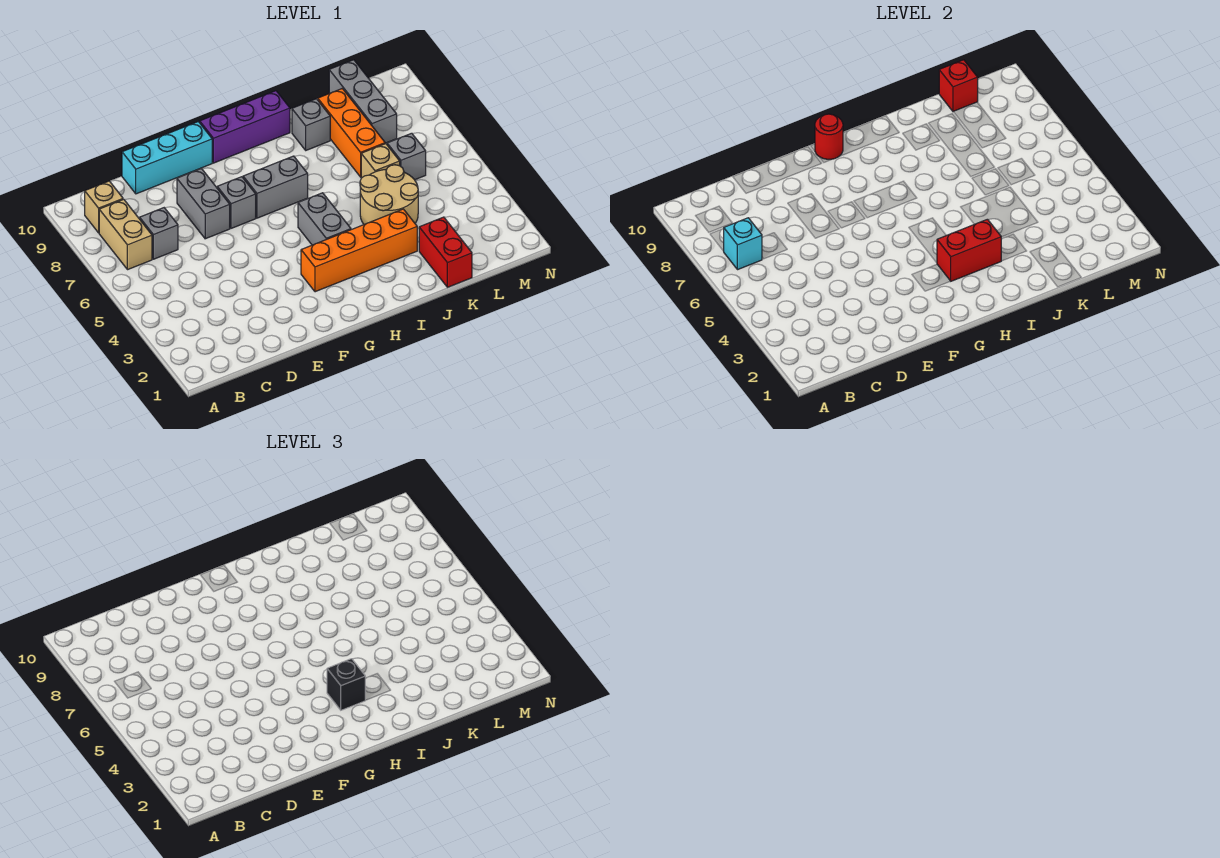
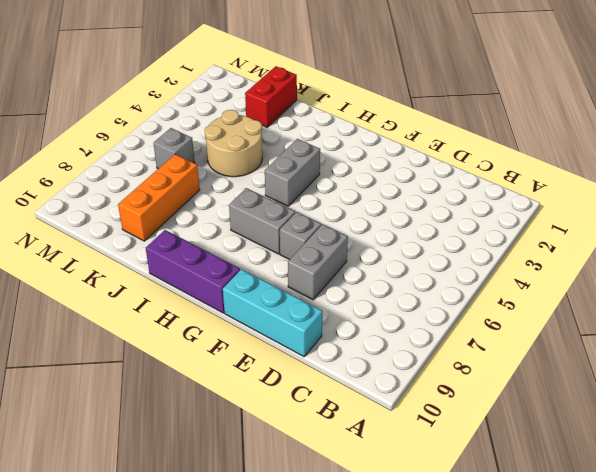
none -> tan 1x2 brick [99,199,152,270]
none -> tan 1x1 brick [85,181,123,233]
none -> grey 1x1 brick [140,208,178,259]

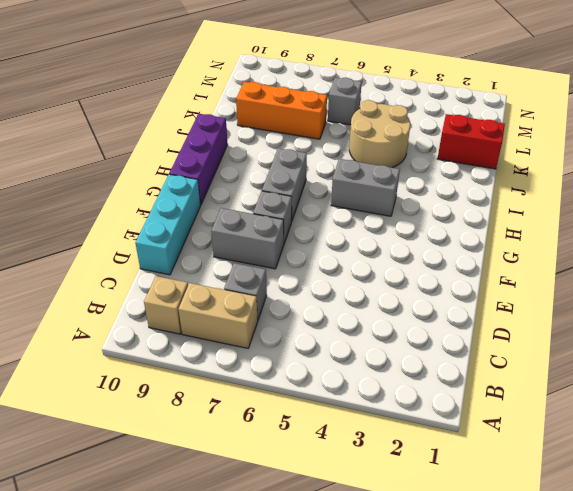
none -> orange 1x4 brick [301,209,417,292]
none -> grey 1x1 brick [292,99,330,150]
none -> tan 1x1 brick [361,144,400,178]

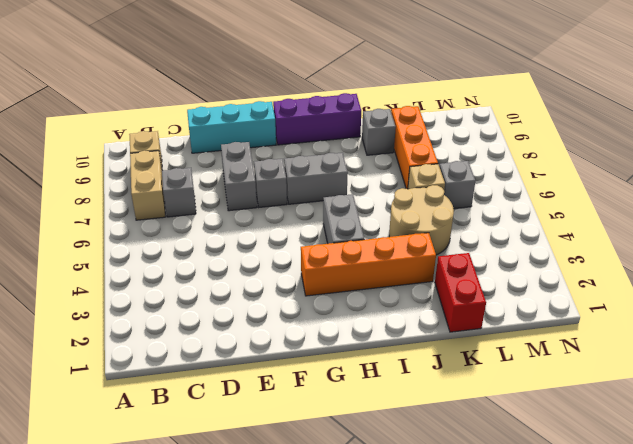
none -> grey 1x3 brick [329,60,397,143]
none -> cyan 1x1 brick [724,218,762,270]
none -> red 1x1 round brick [815,114,843,159]

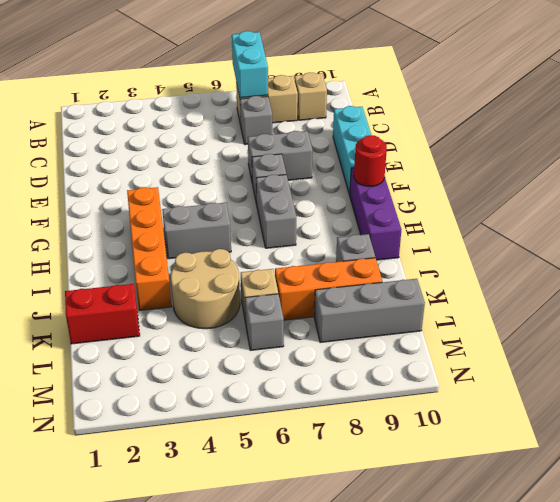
cyan 1x2 brick [232,31,268,98] -> cyan 1x1 brick [724,218,762,270]
none -> red 1x2 brick [937,219,1001,281]
none -> red 1x1 brick [939,60,978,112]
none -> black 1x1 brick [327,659,365,710]

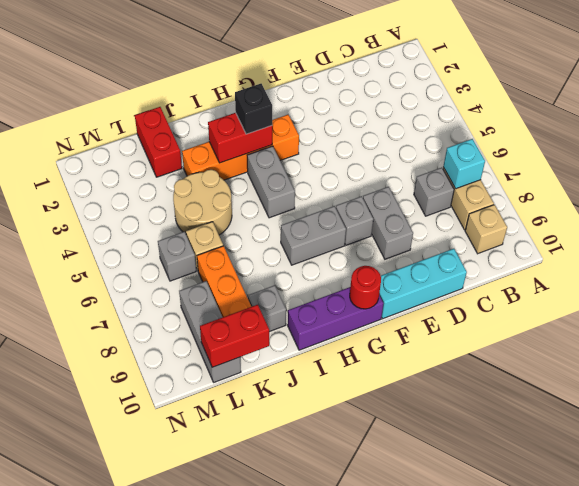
red 1x2 brick [200,305,269,367] -> red 1x1 brick [939,60,978,112]

